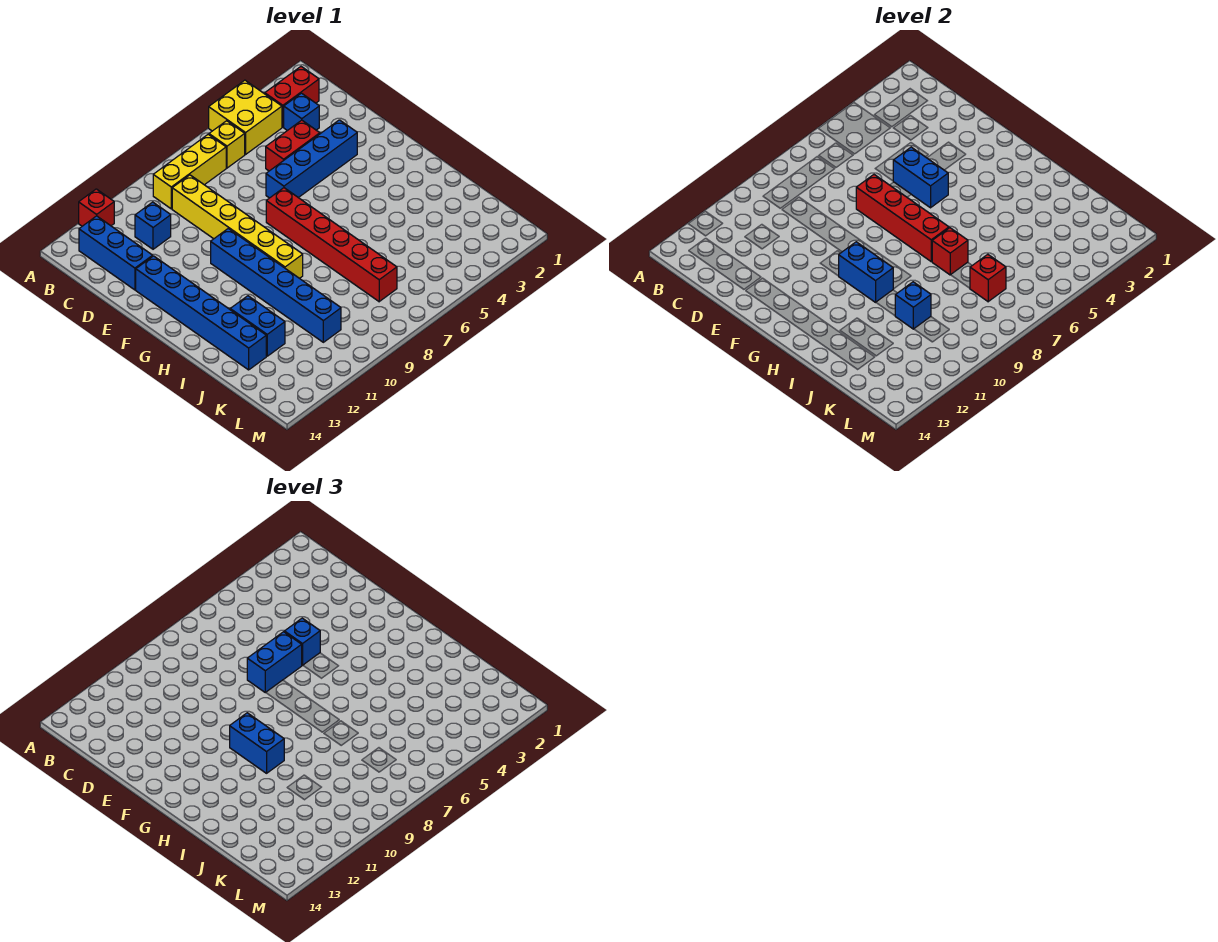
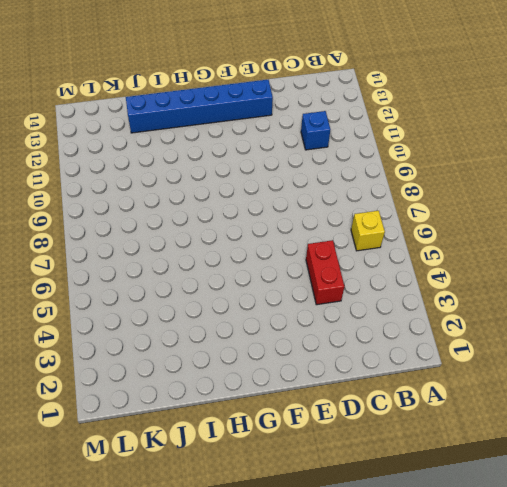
none -> yellow 2x2 brick [209,80,282,154]
none -> red 1x1 brick [79,189,114,226]
none -> red 1x2 brick [265,67,319,127]

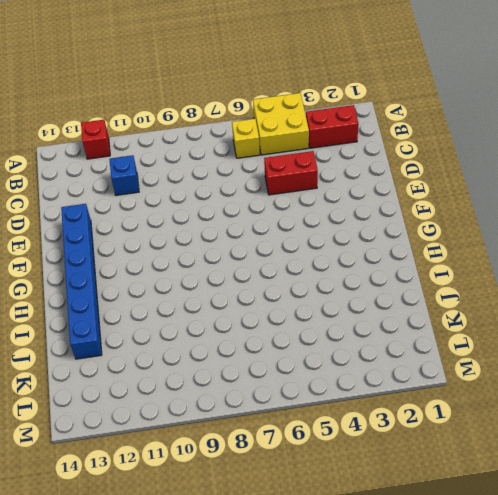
none -> yellow 1x3 brick [153,134,226,209]
none -> blue 1x3 brick [79,216,153,290]
none -> blue 1x1 brick [284,93,319,131]

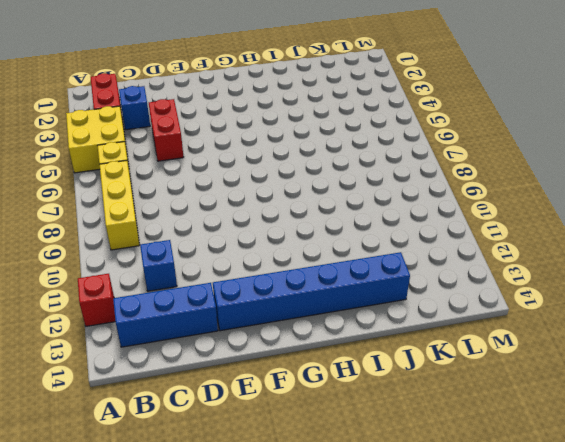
none -> yellow 1x6 brick [172,175,303,278]
none -> blue 1x4 brick [266,120,357,198]
none -> red 1x6 brick [266,188,397,302]

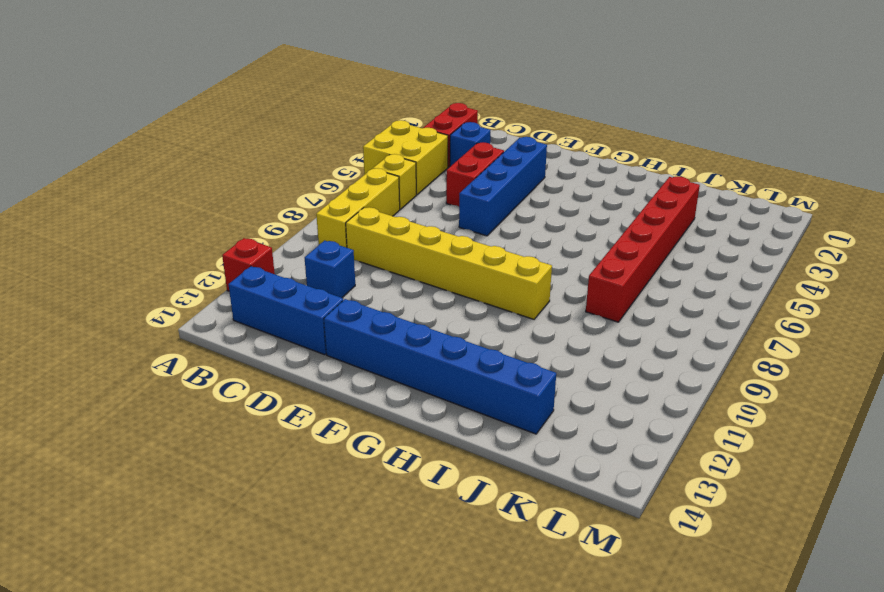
red 1x6 brick [586,176,700,322] -> red 1x6 brick turned to [266,188,397,302]
none -> blue 1x6 brick [211,229,341,342]
none -> blue 1x2 brick [230,296,285,356]
none -> blue 1x2 brick [893,147,948,208]

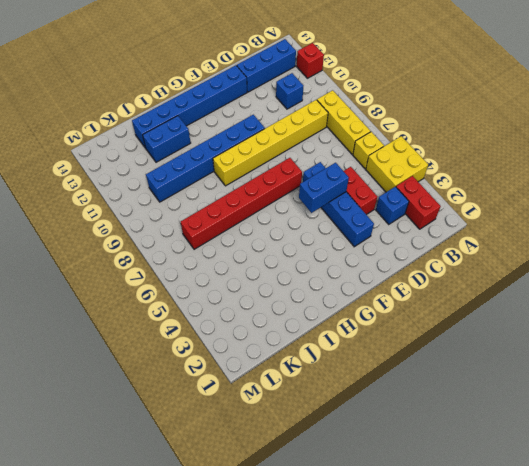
none -> red 1x4 brick [856,175,949,262]
none -> blue 1x2 brick [839,242,893,302]
none -> red 1x1 brick [932,228,968,275]

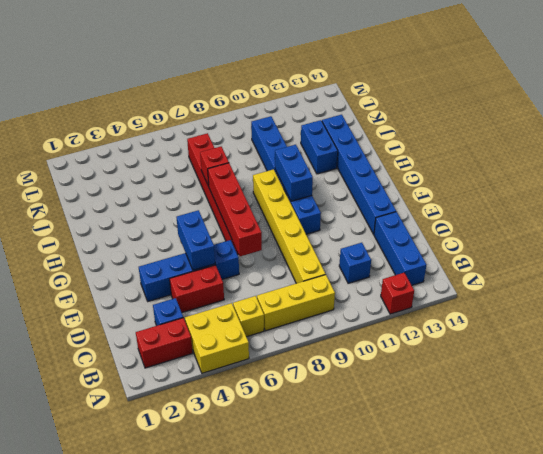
none -> blue 1x1 brick [895,282,931,329]
none -> red 1x1 brick [970,254,1006,302]
none -> blue 1x1 brick [284,618,320,665]

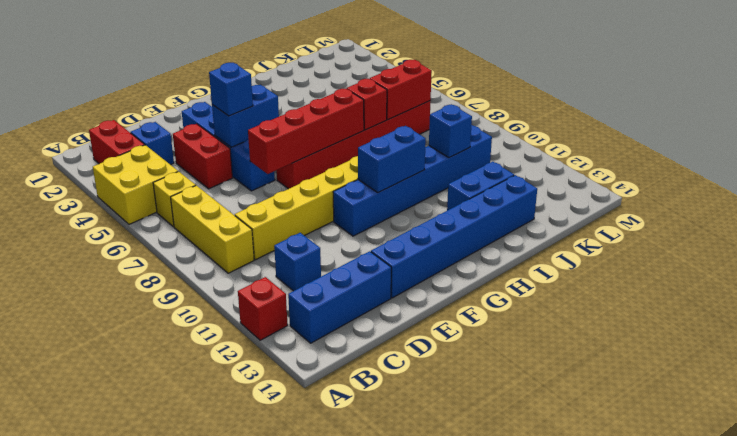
red 1x2 brick [370,60,432,120] -> red 1x1 brick [970,254,1006,302]
none -> blue 1x2 brick [247,632,302,693]
none -> blue 1x2 brick [230,713,284,773]

